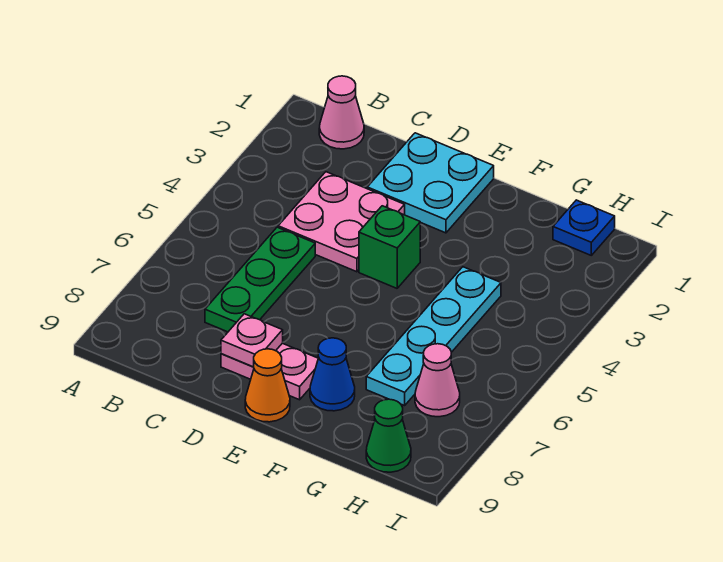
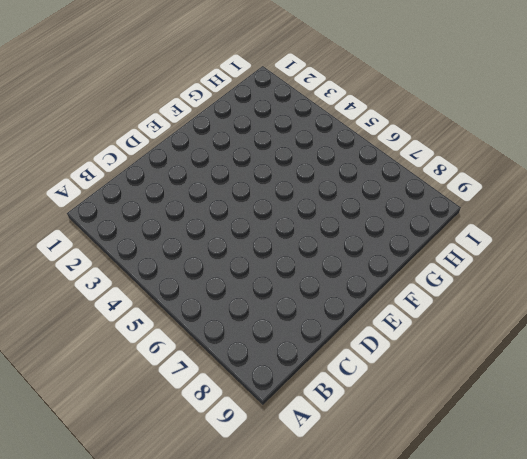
none -> pink 1x1 cone [319,76,364,149]
none -> pink 2x2 plate [278,172,405,272]
none -> green 1x3 plate [205,227,315,332]

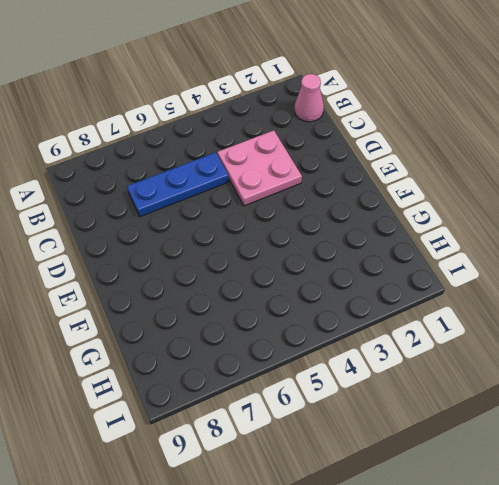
blue 1x3 plate [127,152,229,217] -> green 1x3 plate [205,227,315,332]
none -> cyan 2x2 plate [367,133,494,233]
none -> pink 1x2 plate [221,343,318,400]
none -> green 1x1 brick [359,206,420,288]

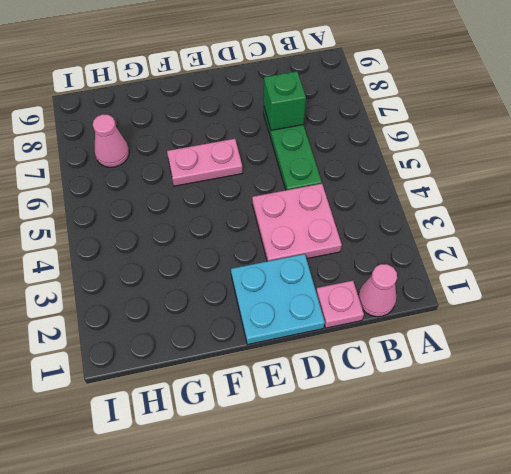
pink 1x1 plate [316,281,364,328] -> pink 1x1 plate moved to [221,314,283,367]
green 1x1 brick [264,71,306,130] -> green 1x1 brick moved to [359,206,420,288]
pink 1x2 plate [167,139,243,186] -> pink 1x2 plate moved to [221,343,318,400]
none -> orange 1x1 cone [245,349,290,422]
none -> blue 1x1 cone [310,338,355,411]
none -> cyan 1x4 plate [366,267,501,406]

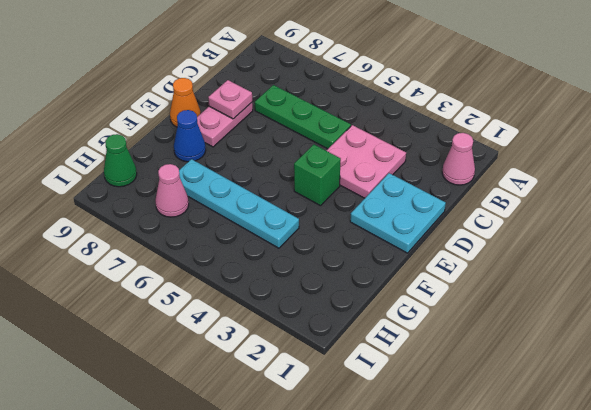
none -> blue 1x1 plate [553,200,615,255]

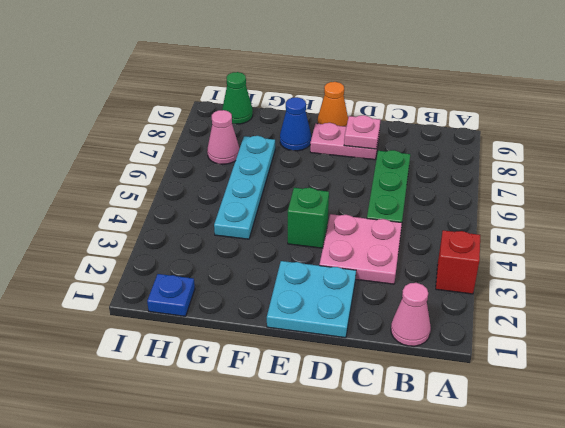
red 1x1 brick [436,230,480,294] -> none

